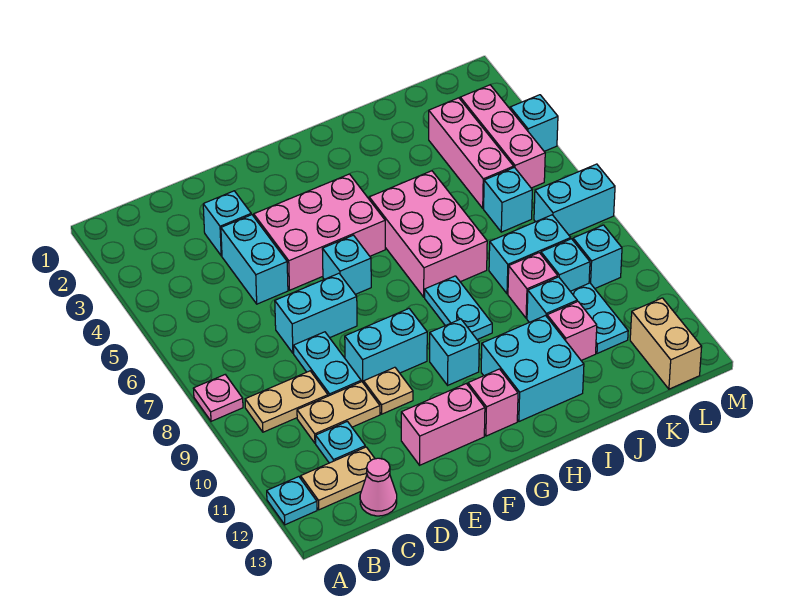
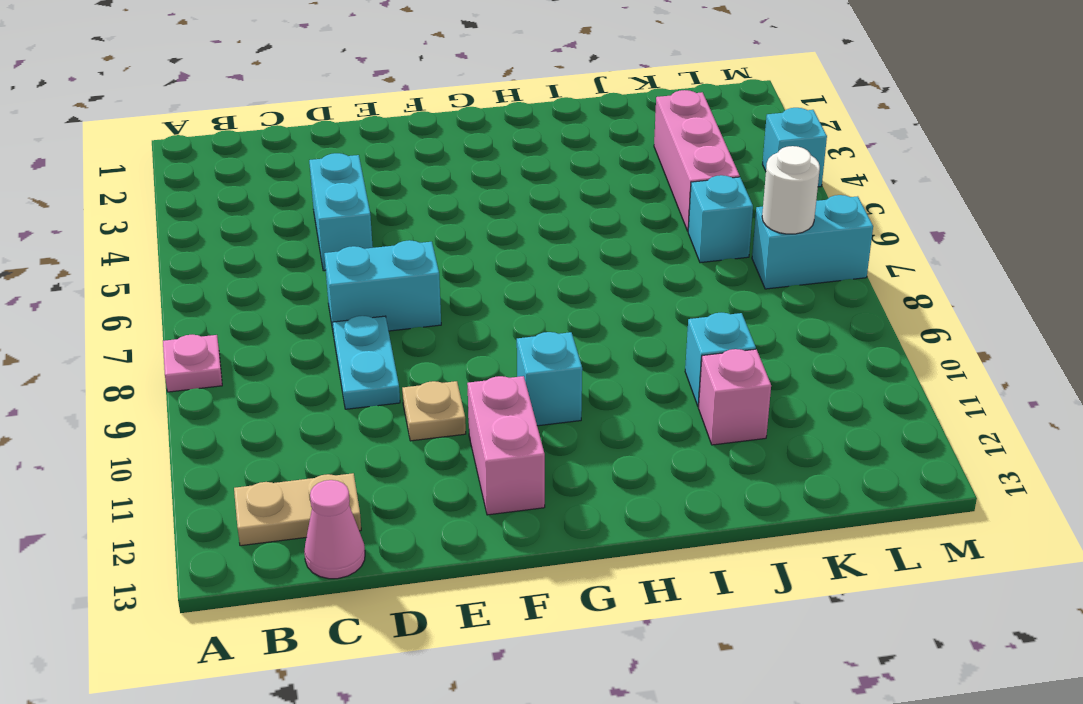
pink 1x2 brick [467,376,545,515] -> pink 1x2 brick turned to [401,384,485,465]
white 1x1 round brick [762,146,820,234] -> none
none -> cyan 1x1 plate [267,477,317,525]
none -> tan 1x2 plate [245,371,328,432]
none -> tan 1x2 plate [297,382,380,443]
none -> cyan 1x1 plate [316,421,365,463]

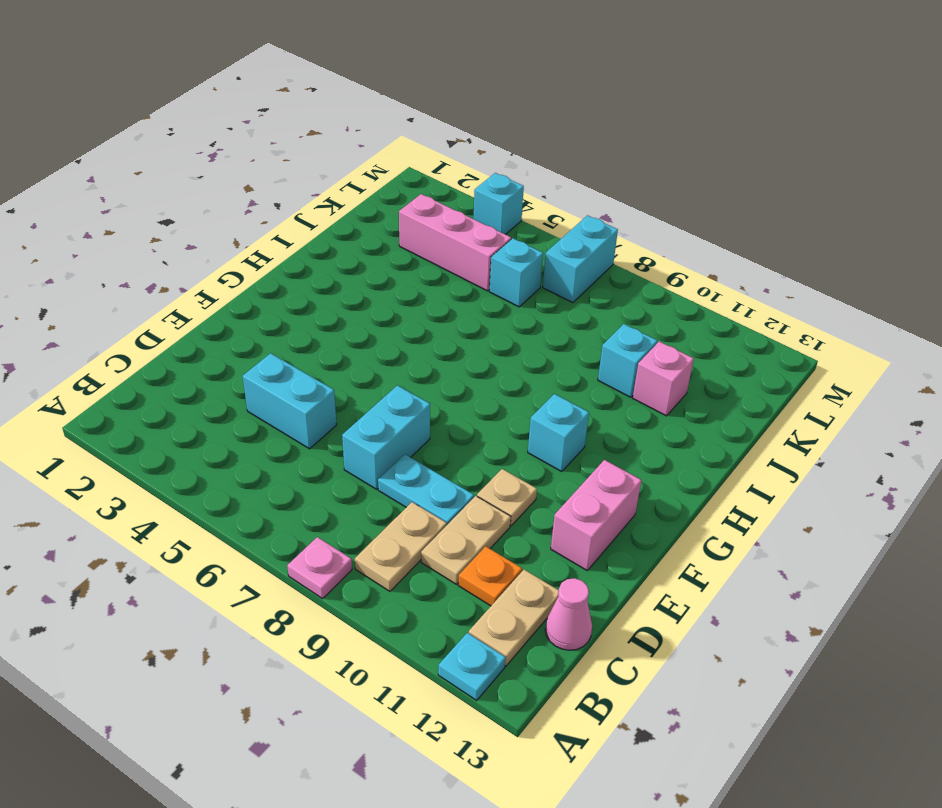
orange 1x1 plate [458,546,522,606] -> cyan 1x1 plate [316,421,365,463]
none -> cyan 1x1 brick [203,191,251,256]
none -> pink 2x3 brick [254,174,385,290]
none -> cyan 1x2 brick [345,309,427,383]
none -> cyan 1x1 brick [322,235,371,294]

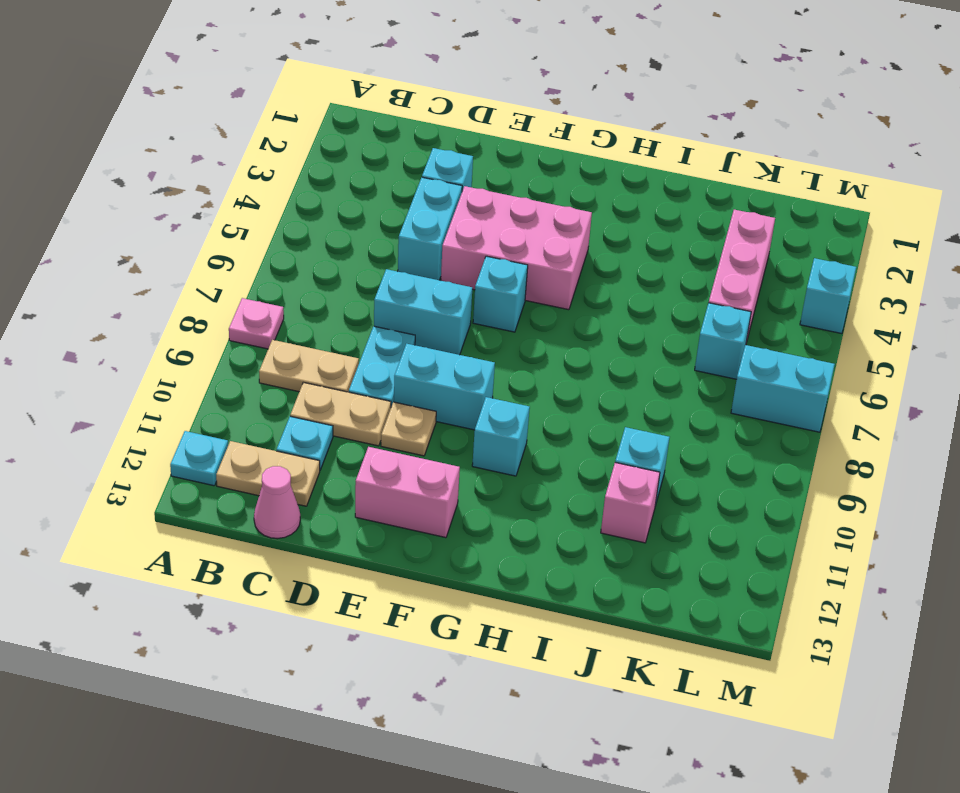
none -> pink 1x1 brick [468,369,518,436]
none -> pink 2x3 brick [369,171,487,297]
none -> cyan 1x2 plate [425,276,492,340]
none -> cyan 2x2 brick [481,316,584,421]

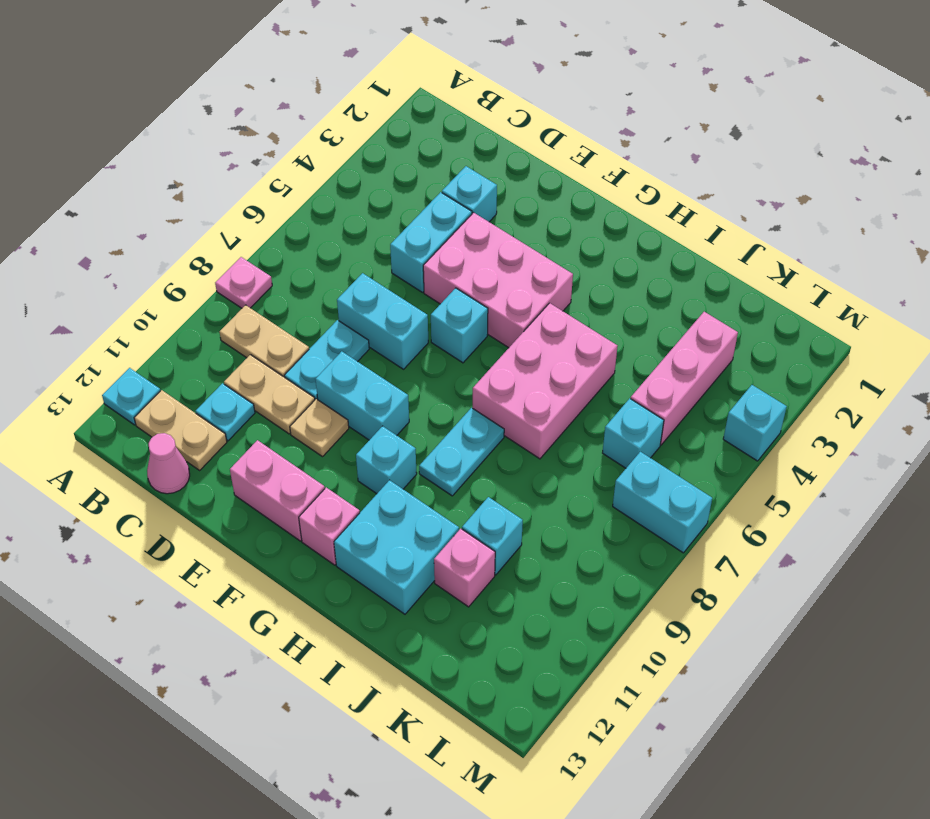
none -> cyan 1x2 brick [489,215,571,294]
none -> pink 1x1 brick [508,253,558,318]
none -> cyan 1x1 brick [541,239,590,291]
none -> cyan 1x2 plate [570,283,628,353]

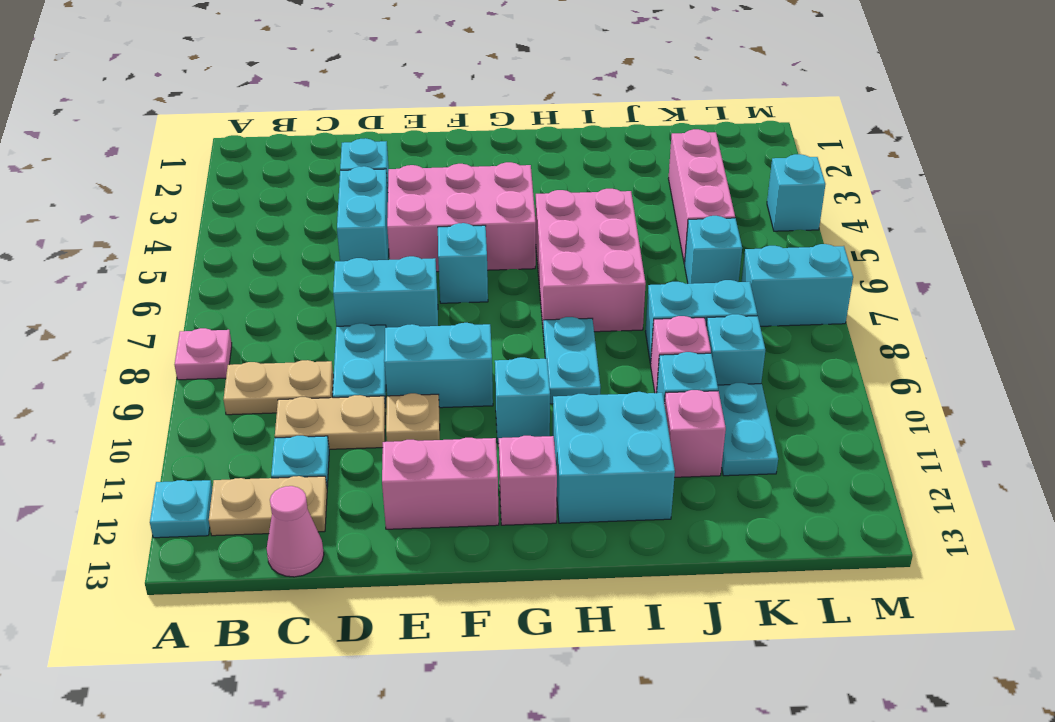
none -> pink 1x3 brick [460,85,545,188]
none -> cyan 1x1 brick [573,225,622,288]
none -> tan 1x2 brick [630,298,702,389]

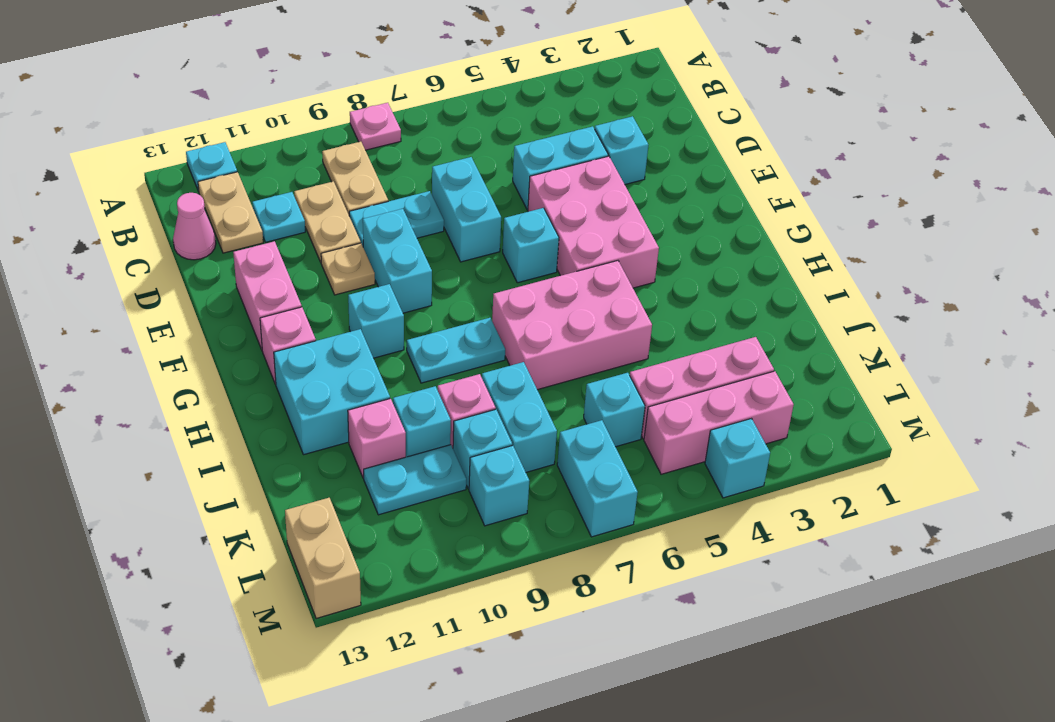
tan 1x2 brick [285,498,361,619] -> tan 1x2 brick turned to [630,298,702,389]

